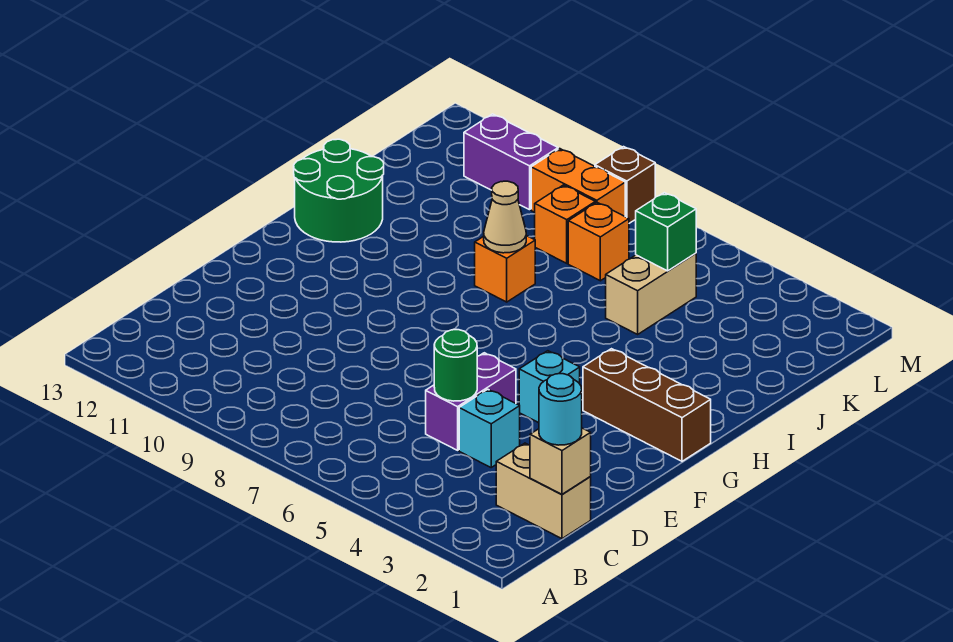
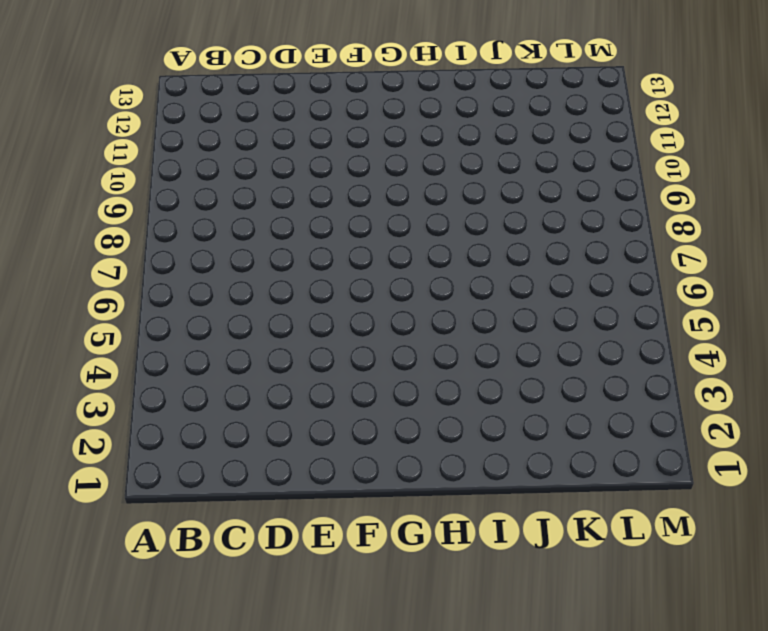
none -> tan 1x2 brick [496,443,591,539]
none -> cyan 1x1 brick [459,389,520,467]
none -> purple 1x2 brick [426,353,516,450]

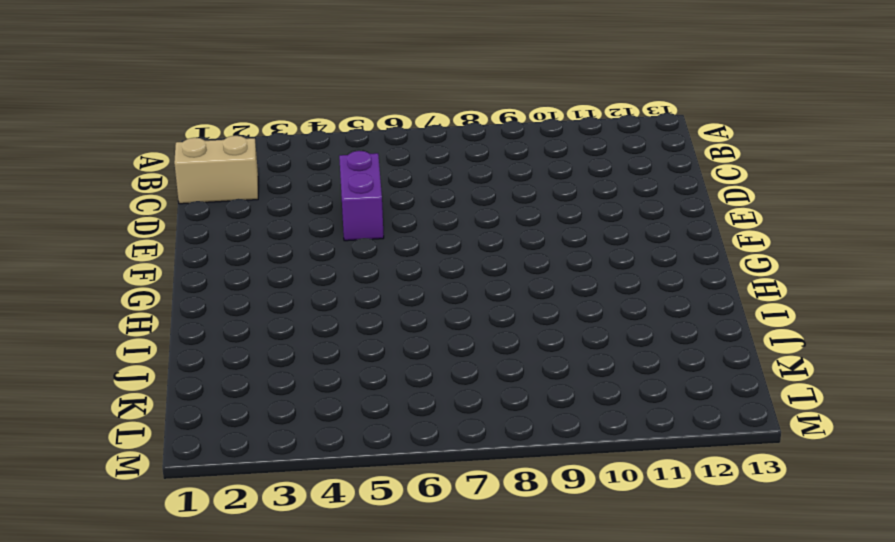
none -> cyan 1x1 brick [459,389,520,467]
none -> cyan 1x1 brick [519,351,580,423]
none -> brown 1x3 brick [583,349,711,461]

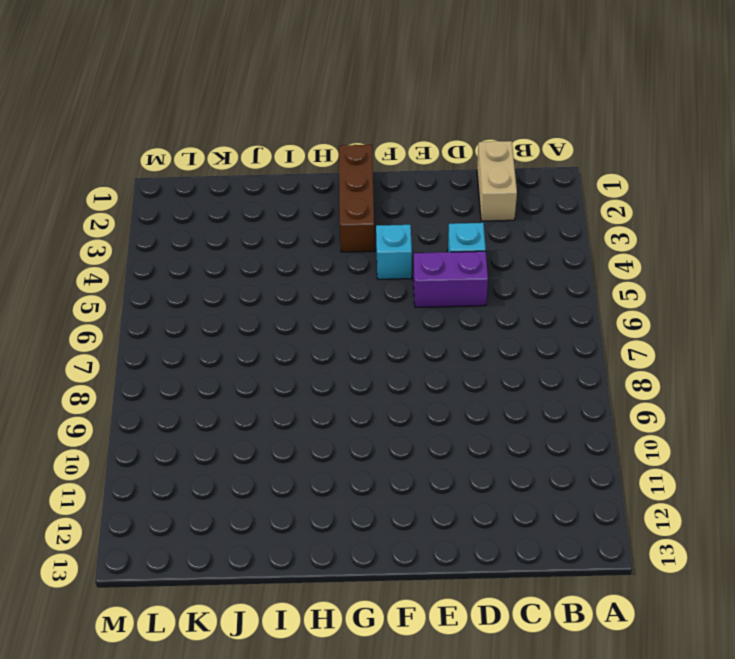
none -> green 2x2 round brick [294,139,384,242]
none -> orange 1x1 brick [475,236,535,302]
none -> tan 1x2 brick [606,253,696,334]

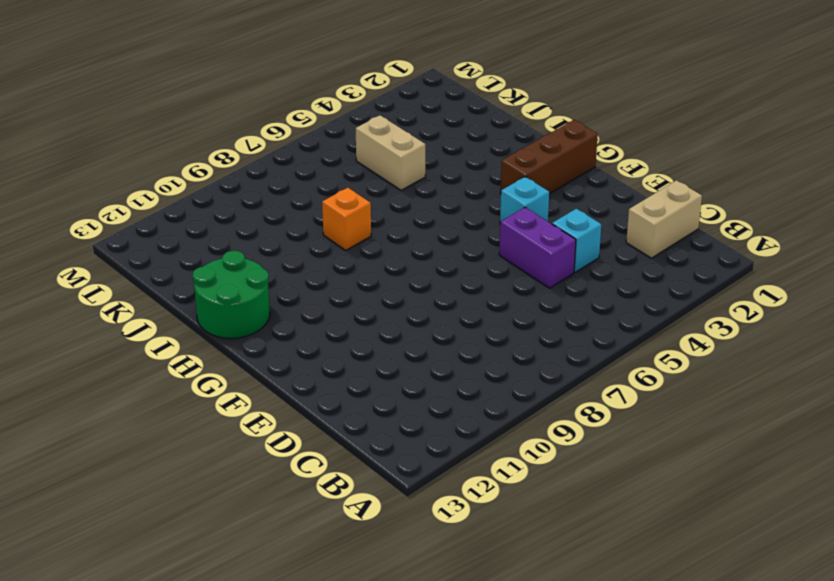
none -> orange 1x1 brick [568,203,629,281]
none -> orange 1x1 brick [535,185,595,263]
none -> orange 1x2 brick [531,149,625,216]

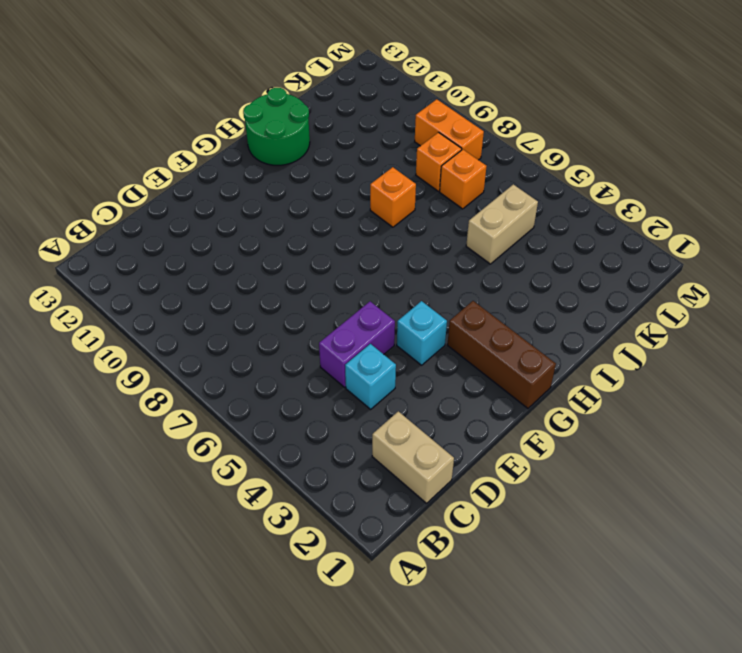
none -> purple 1x2 brick [464,114,558,210]
none -> brown 1x1 brick [595,147,655,223]
none -> tan 1x1 brick [530,428,591,494]

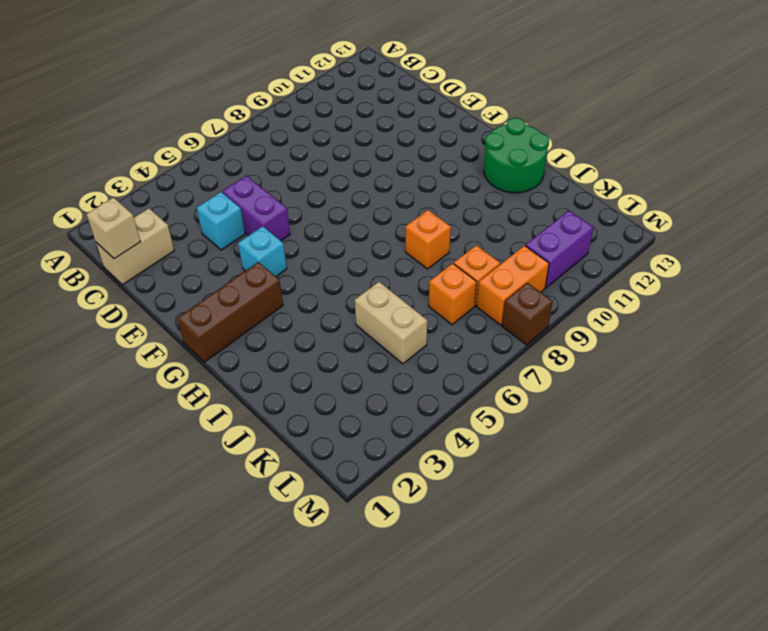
none -> green 1x1 round brick [434,330,477,401]
none -> tan 1x1 cone [484,181,526,253]
none -> green 1x1 brick [636,193,696,271]

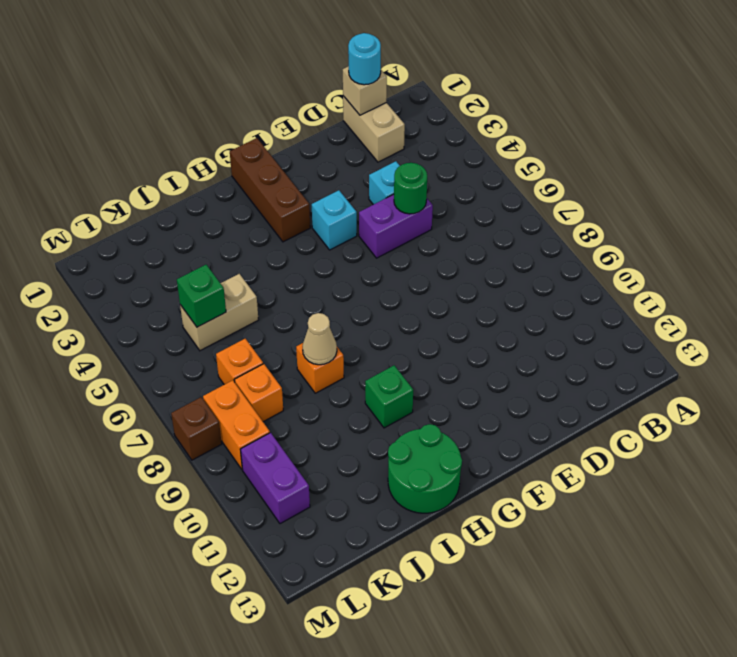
green 1x1 brick [365,365,413,428] -> none

